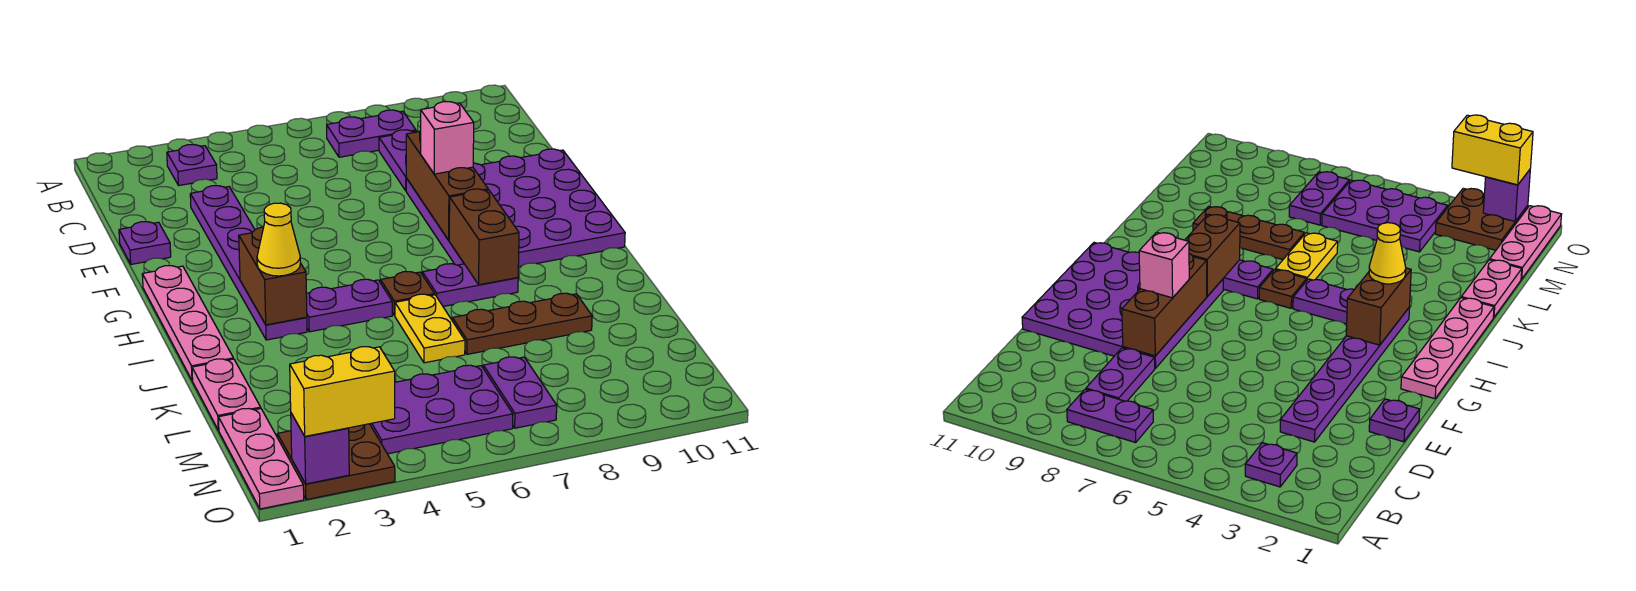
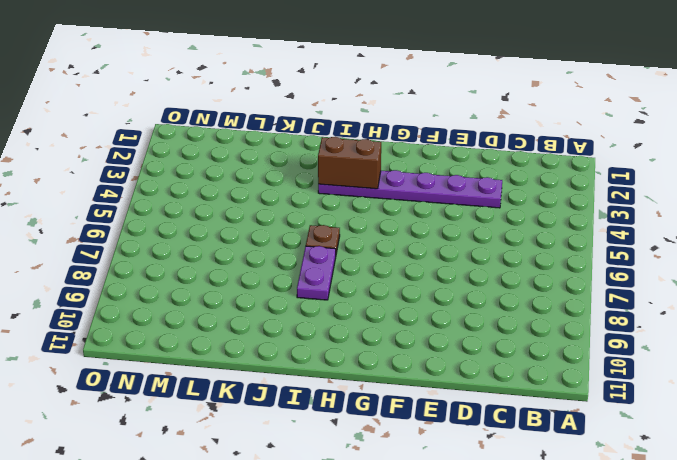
none -> purple 1x1 plate [167,145,217,185]
none -> purple 1x2 plate [327,110,416,157]
none -> purple 1x2 plate [379,130,417,191]

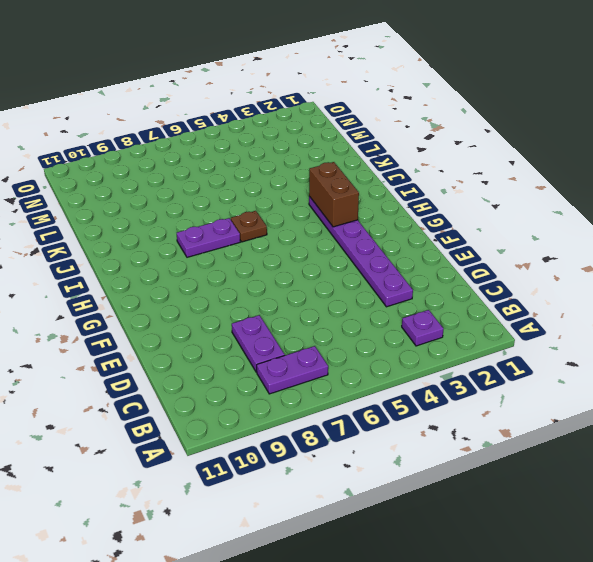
none -> purple 1x1 plate [119,222,171,264]
none -> purple 4x4 plate [406,149,625,267]
none -> pink 1x4 plate [142,266,233,381]

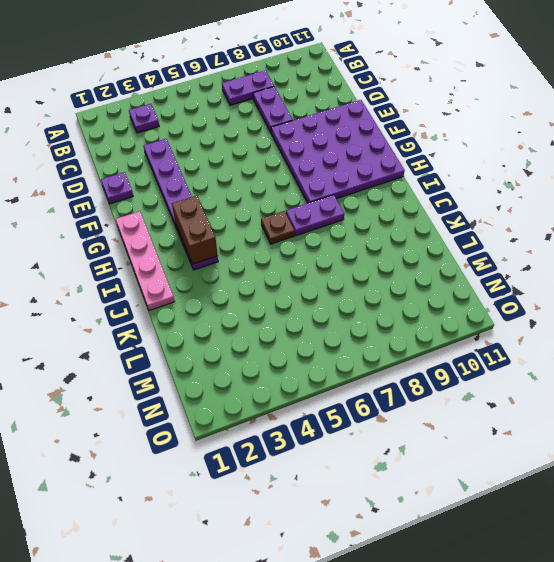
none -> purple 1x2 plate [306,279,392,332]
none -> yellow 1x2 plate [395,294,465,363]
none -> pink 1x2 plate [192,359,261,430]

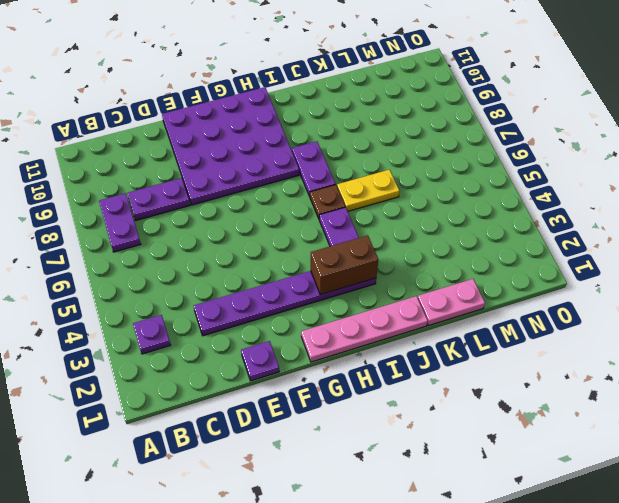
none -> brown 1x3 plate [452,293,592,354]
none -> pink 1x3 plate [218,409,304,509]
none -> purple 2x3 plate [370,365,513,454]

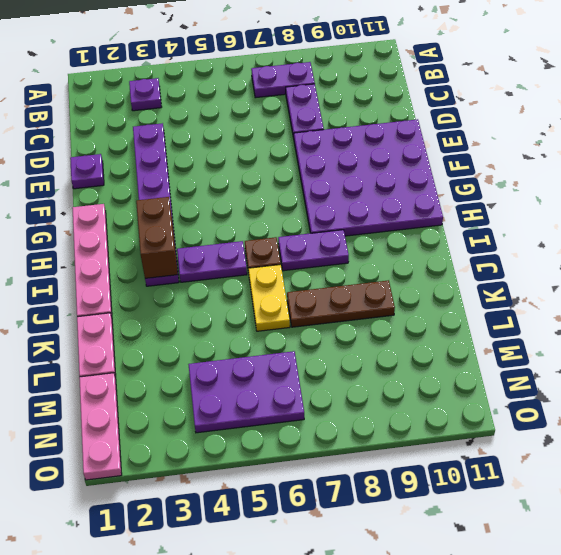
none -> purple 1x2 plate [483,357,557,428]
none -> brown 2x2 plate [277,424,395,500]
none -> brown 1x3 brick [406,130,488,240]

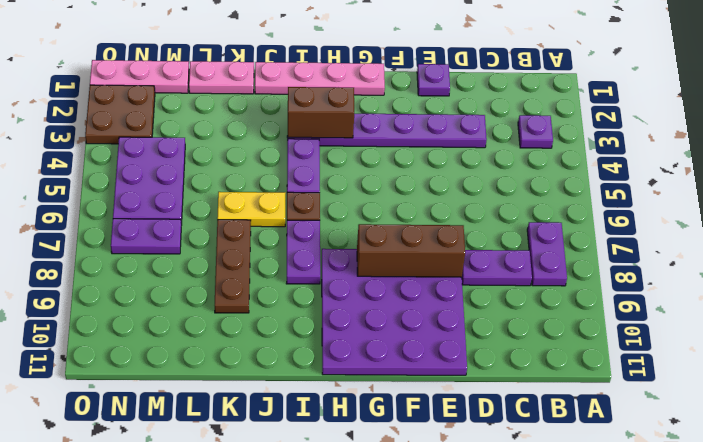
none -> brown 1x2 brick [449,189,519,285]
none -> purple 1x1 brick [291,413,349,484]
none -> pink 1x1 brick [421,102,474,174]

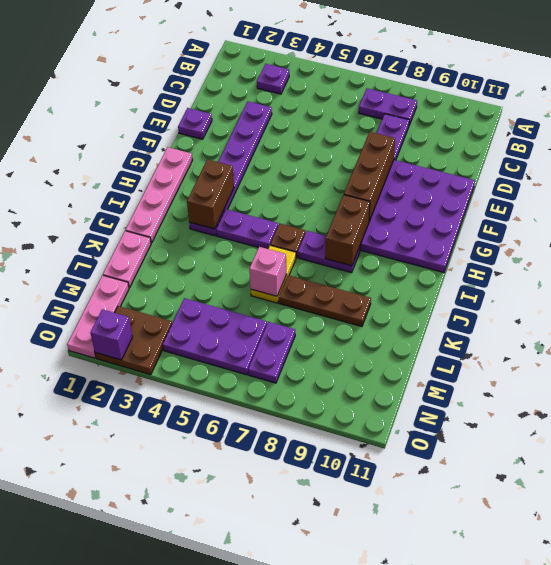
pink 1x1 brick [249,247,286,296] -> pink 1x1 brick moved to [421,102,474,174]
none -> yellow 1x1 cone [257,203,300,276]
none -> yellow 1x2 brick [290,347,395,436]

